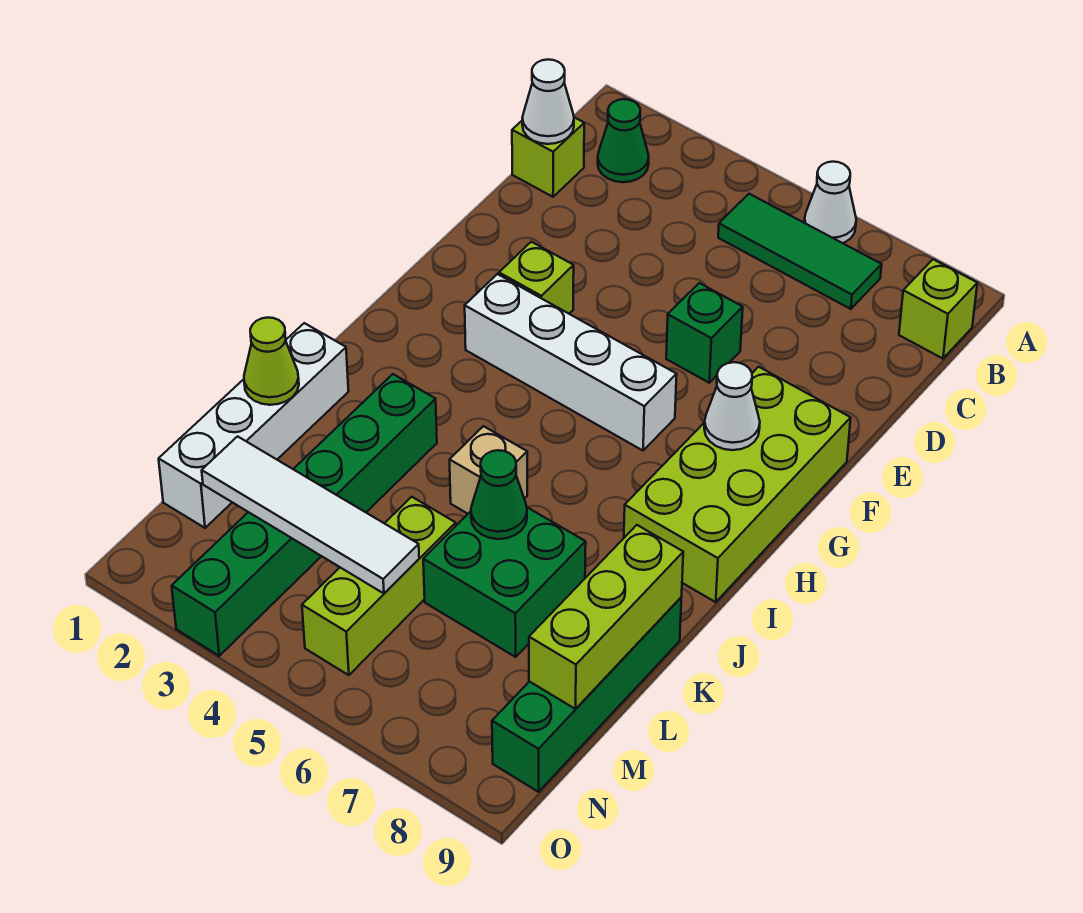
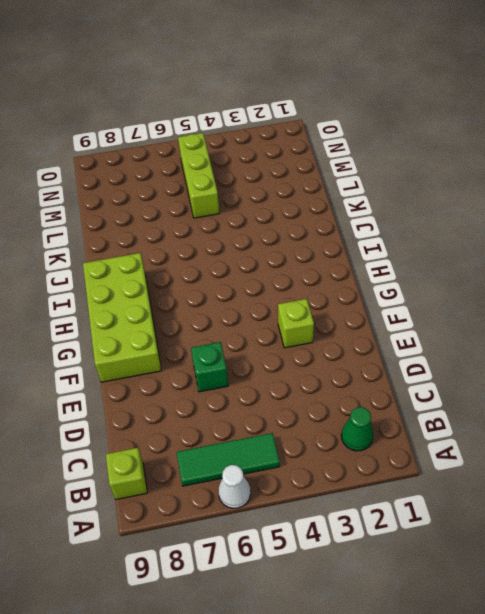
none -> lime 1x1 brick [512,117,584,197]
none -> white 1x4 brick [465,274,677,450]
none -> white 1x4 brick [159,323,348,528]

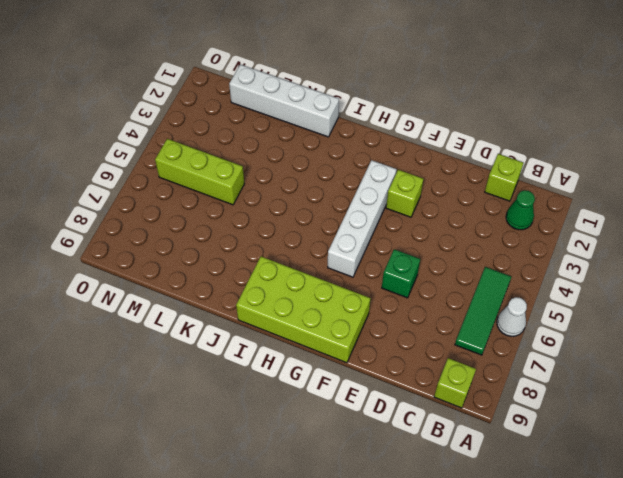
none -> green 1x6 brick [172,374,437,656]
none -> tan 1x1 brick [450,426,527,514]
none -> green 2x2 brick [423,507,586,657]

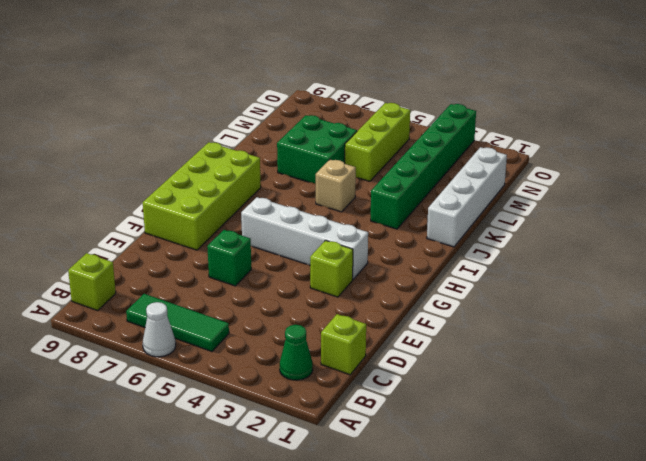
none -> green 1x4 brick [492,597,682,792]
none -> white 1x1 cone [522,60,574,144]
none -> white 1x1 cone [704,362,760,450]

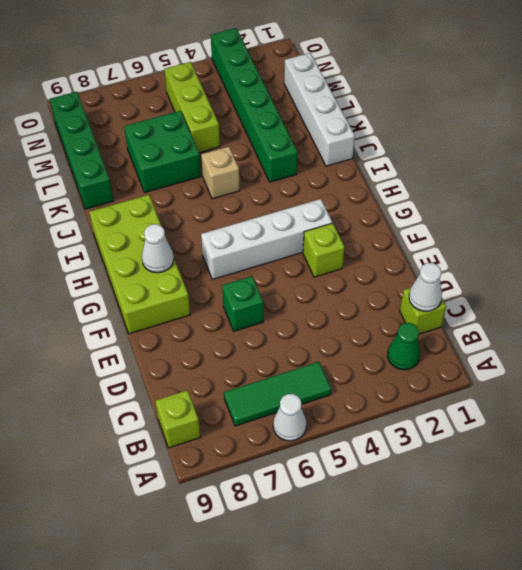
none -> lime 1x1 cone [244,318,299,405]
none -> green 1x1 cone [471,450,527,539]
none -> lime 1x3 brick [529,525,683,709]

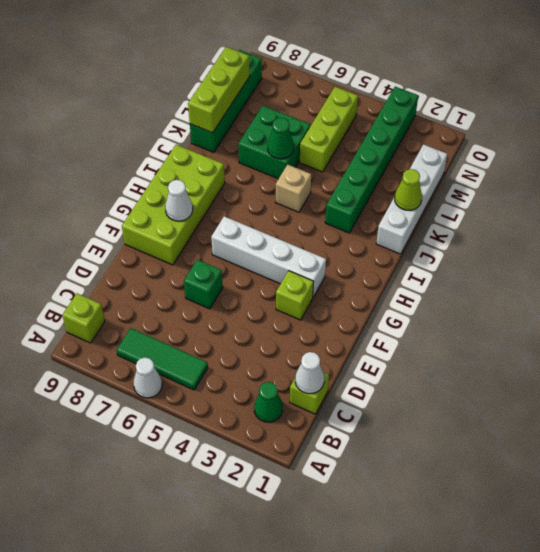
none -> white 1x4 tile [202,436,419,593]

